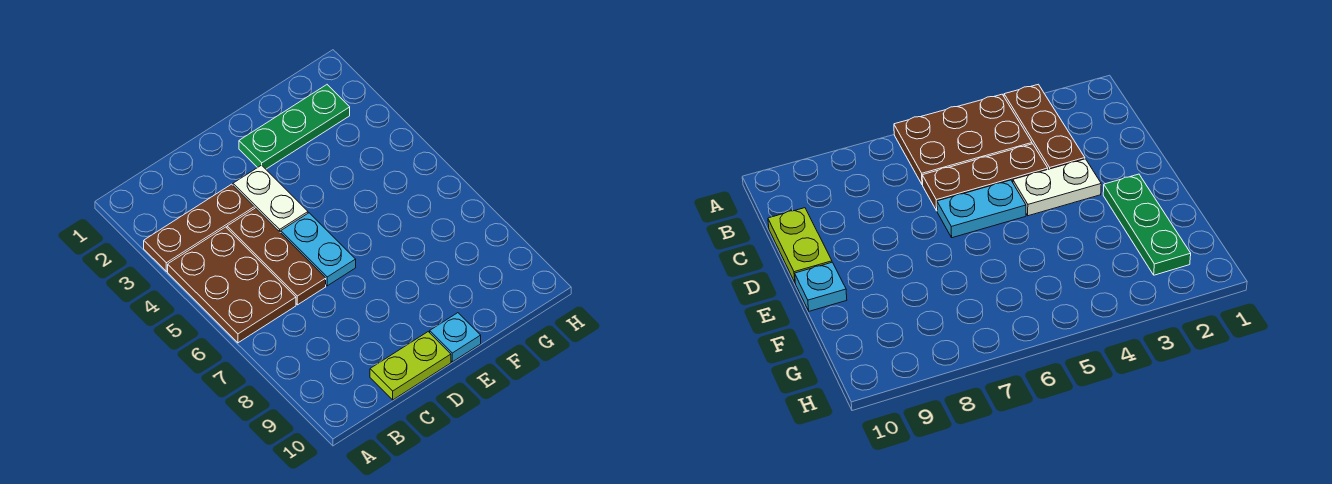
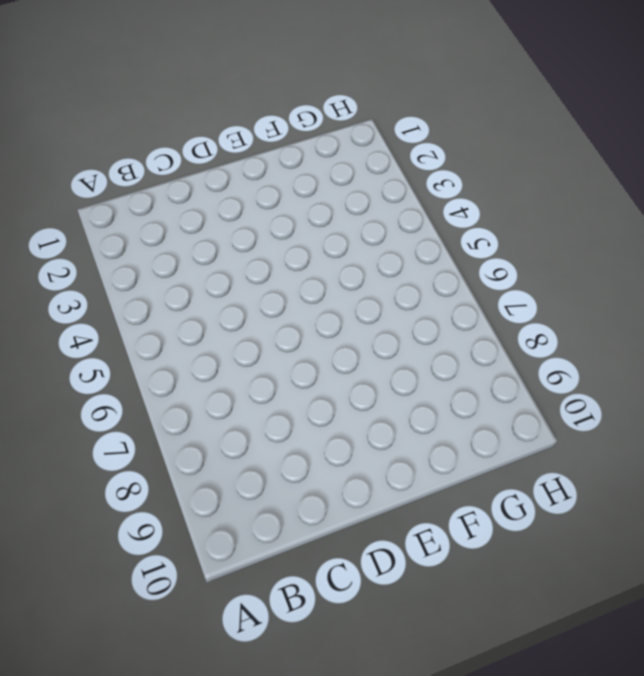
none -> brown 1x3 plate [144,184,254,272]
none -> brown 2x3 plate [168,227,296,343]

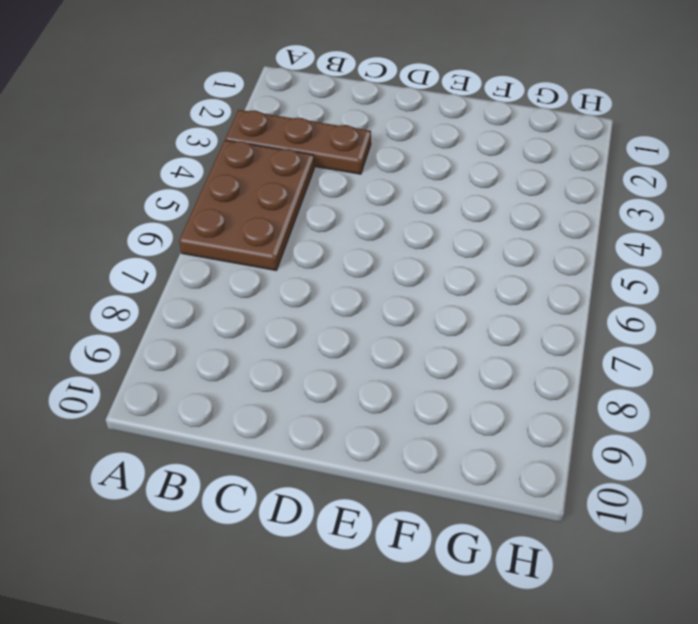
none -> brown 1x3 plate [227,208,326,305]
none -> lime 1x2 plate [370,332,451,400]

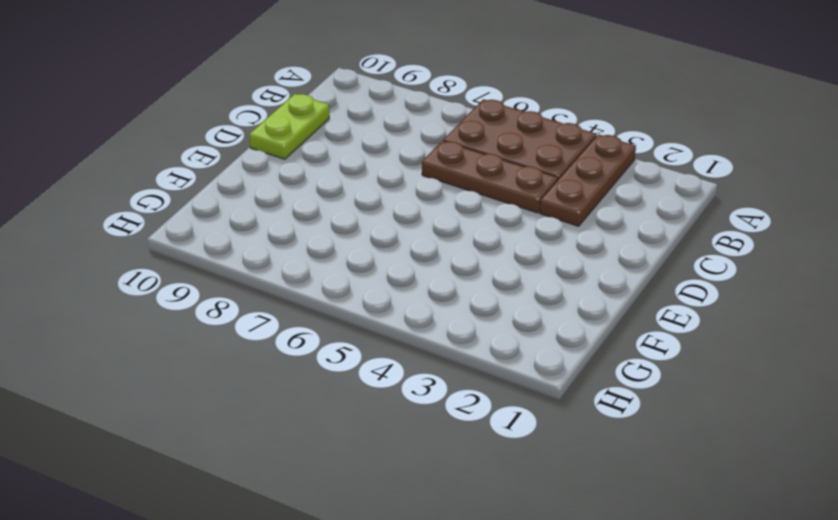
none -> white 1x2 plate [233,165,308,233]
none -> cyan 1x2 plate [281,213,356,286]

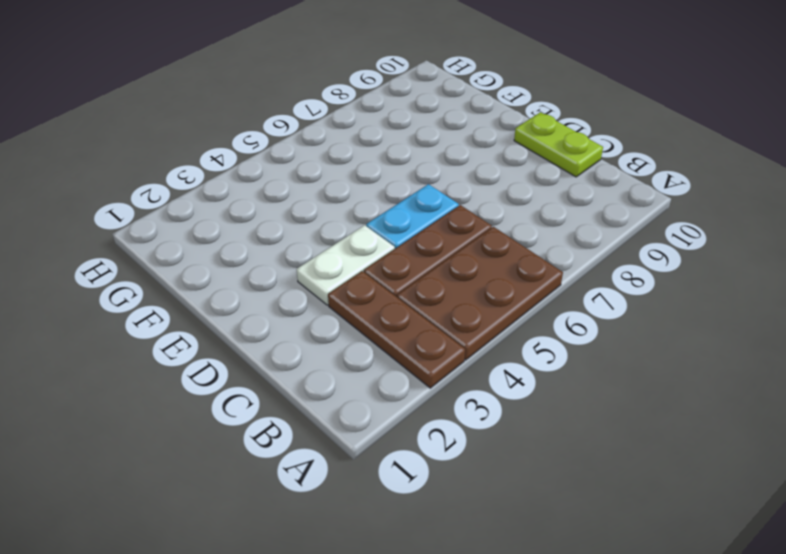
none -> green 1x3 plate [239,85,350,169]
none -> cyan 1x1 plate [430,313,481,362]

